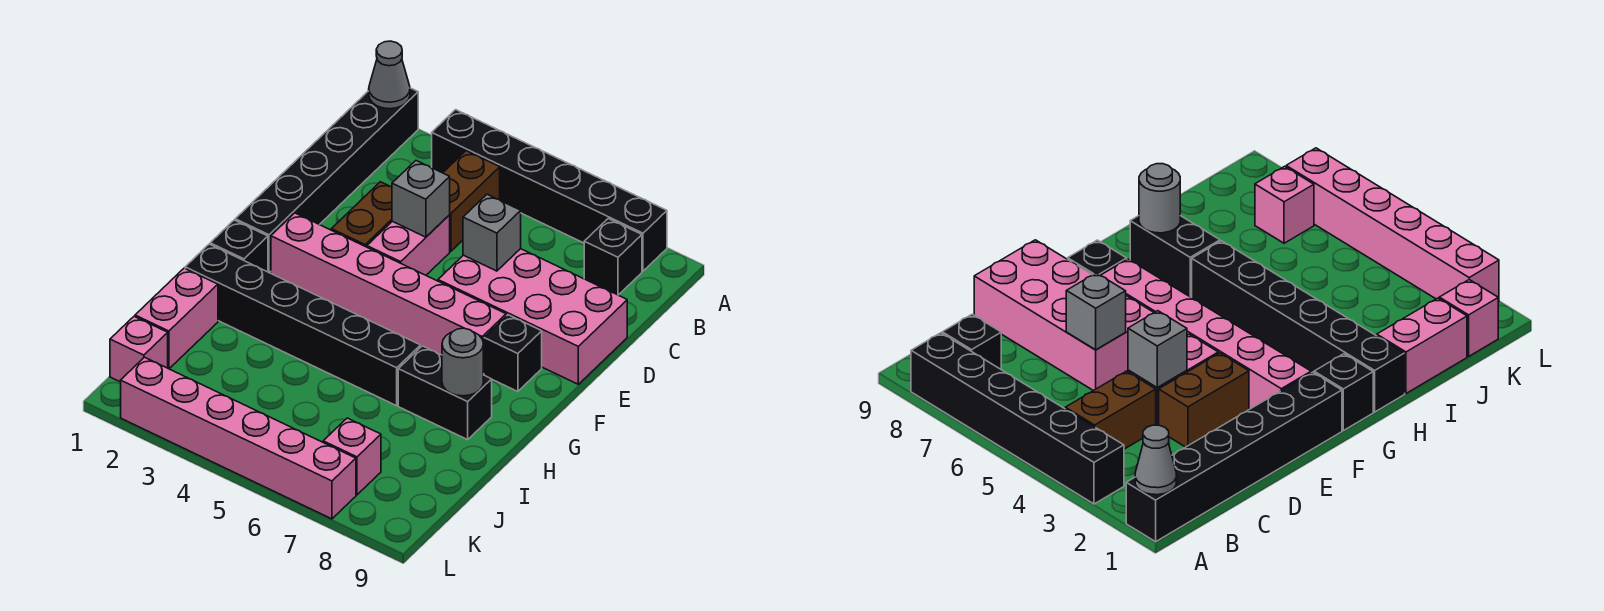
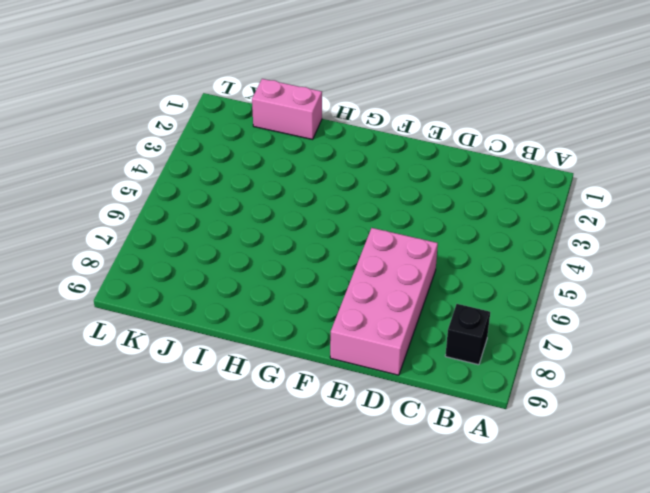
none -> black 1x6 brick [235,88,418,273]
none -> black 1x6 brick [432,110,667,271]
none -> brown 1x2 brick [443,151,500,251]

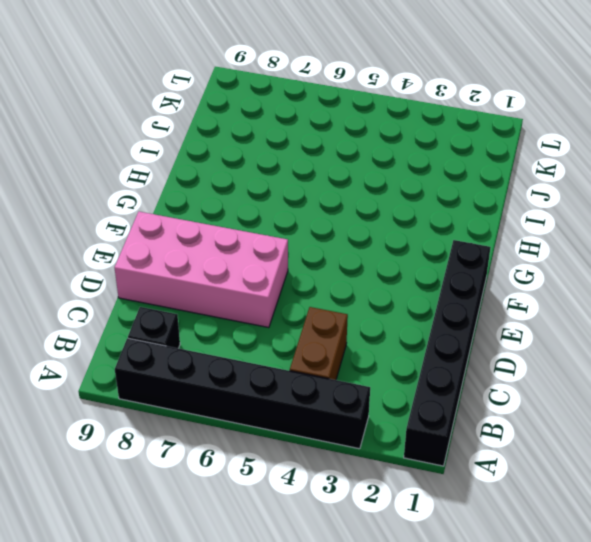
none -> brown 1x2 brick [331,182,392,247]
none -> pink 1x2 brick [367,215,450,275]
none -> pink 1x6 brick [271,213,506,374]

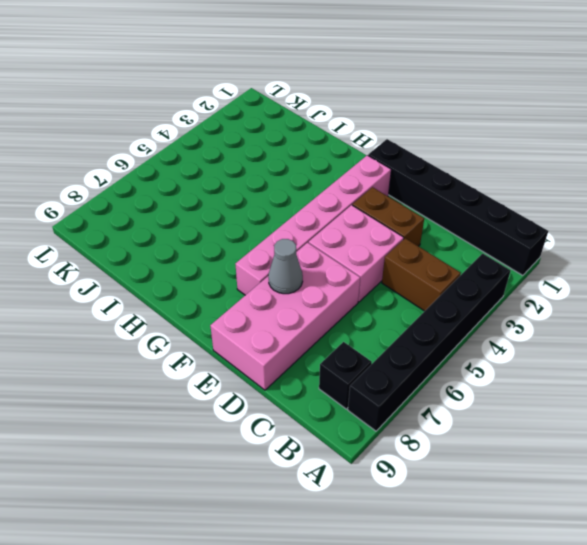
pink 2x2 brick [309,205,404,302] -> pink 1x2 brick [367,215,450,275]
grey 1x1 cone [268,239,303,294] -> grey 1x1 cone moved to [369,41,410,109]
none -> black 1x1 brick [484,315,542,392]
none -> black 1x1 brick [210,220,268,272]
none -> black 1x6 brick [185,244,421,406]

